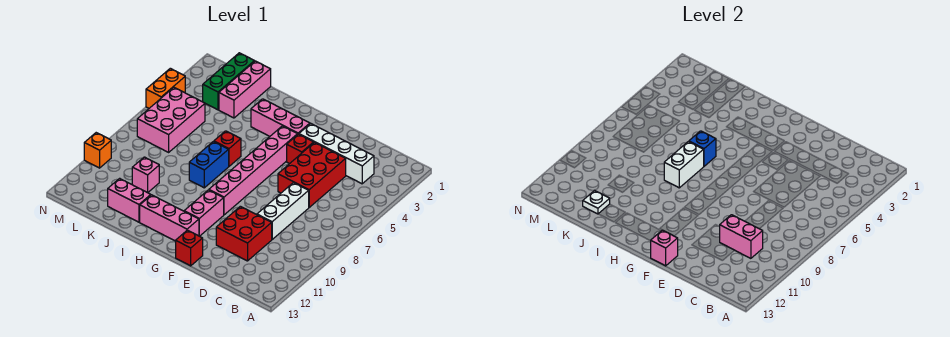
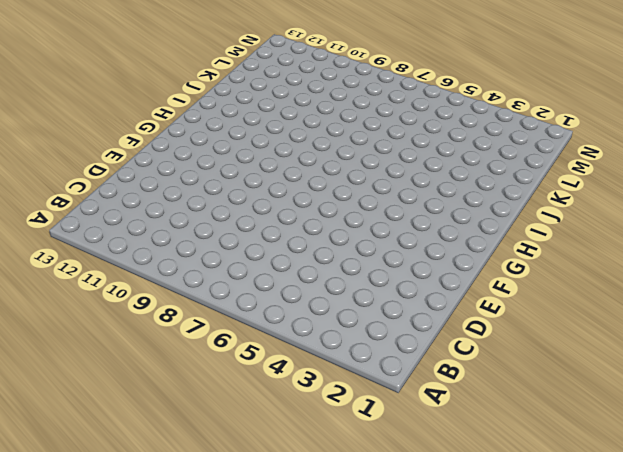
none -> white 1x4 brick [299,124,374,184]
none -> red 2x3 brick [278,142,346,207]
none -> white 1x3 brick [257,183,309,239]

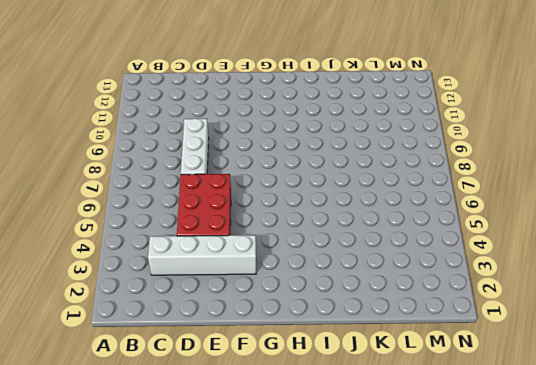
none -> red 2x2 brick [216,206,272,261]
none -> red 1x1 brick [287,134,314,164]
none -> red 1x1 brick [176,230,203,266]

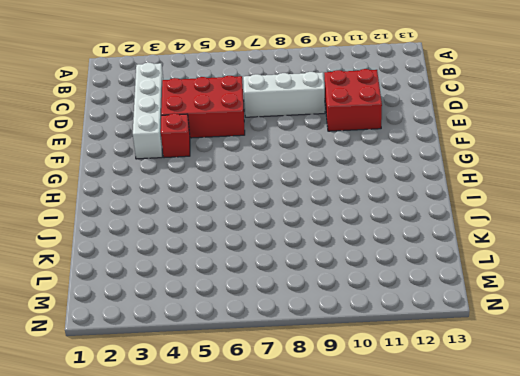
none -> red 1x1 brick [176,230,203,266]
none -> pink 1x3 brick [251,99,310,136]
none -> pink 1x6 brick [209,126,298,215]

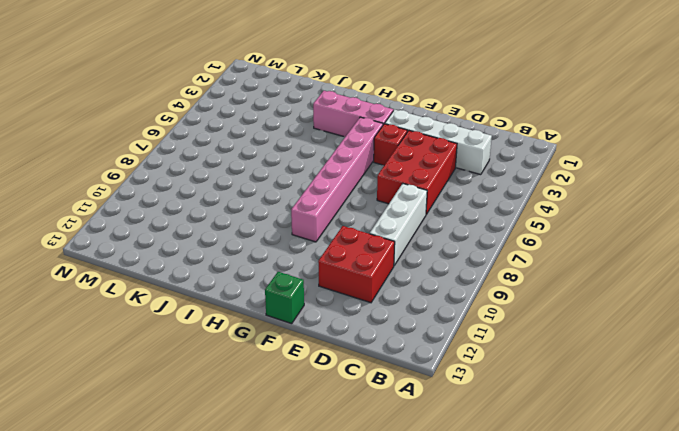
green 1x1 brick [265,272,304,324] -> red 1x1 brick [176,230,203,266]
none -> pink 1x2 brick [184,190,224,236]
none -> pink 1x3 brick [140,195,199,241]
none -> red 1x1 brick [214,131,241,166]

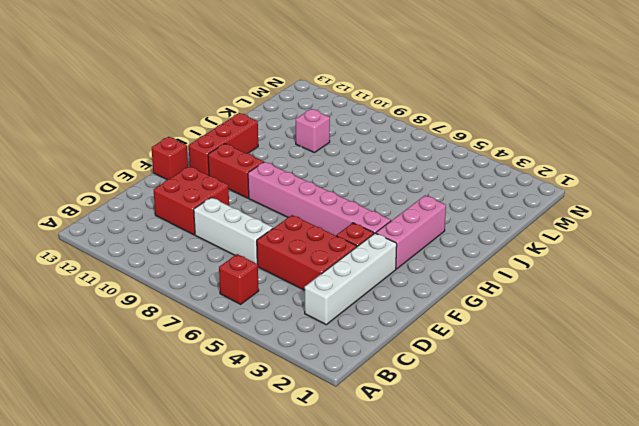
red 1x1 brick [219,254,259,304] -> red 1x1 brick moved to [214,131,241,166]
red 1x2 brick [208,144,263,198] -> pink 1x2 brick [184,190,224,236]
red 1x3 brick [189,113,258,175] -> pink 1x3 brick [140,195,199,241]
none -> blue 1x2 brick [189,142,229,188]
none -> pink 1x2 brick [108,178,151,222]
none -> pink 1x3 brick [219,61,271,118]

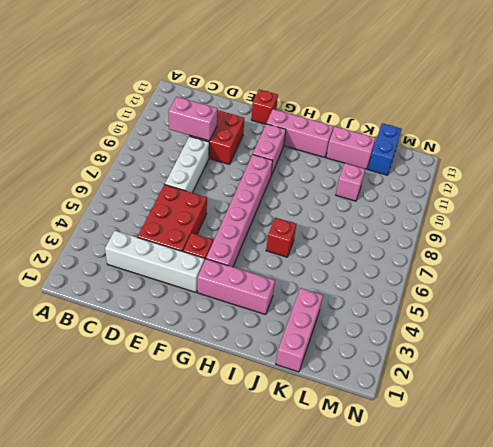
blue 1x2 brick [368,123,402,175] -> blue 1x2 brick moved to [189,142,229,188]
none -> green 1x3 brick [203,53,255,110]
none -> pink 2x3 brick [137,88,205,152]
none -> orange 1x2 brick [146,68,185,108]

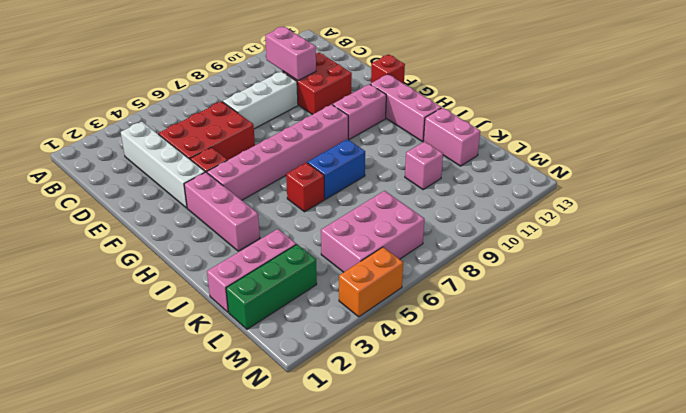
none -> orange 1x1 brick [84,133,111,168]
none -> pink 1x1 brick [651,230,678,266]
none -> blue 1x1 brick [689,131,716,166]

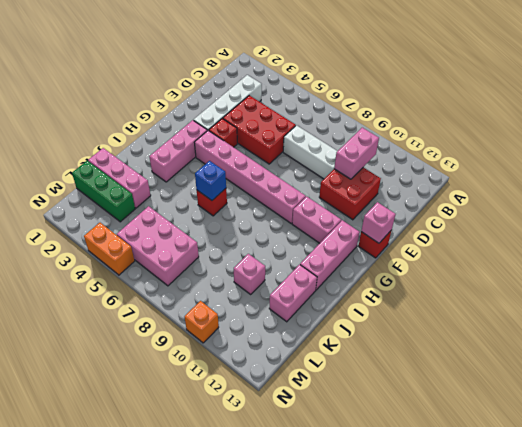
none -> blue 1x2 brick [189,142,229,188]
none -> white 1x2 brick [664,142,704,188]
none -> white 1x1 plate [583,191,610,214]

